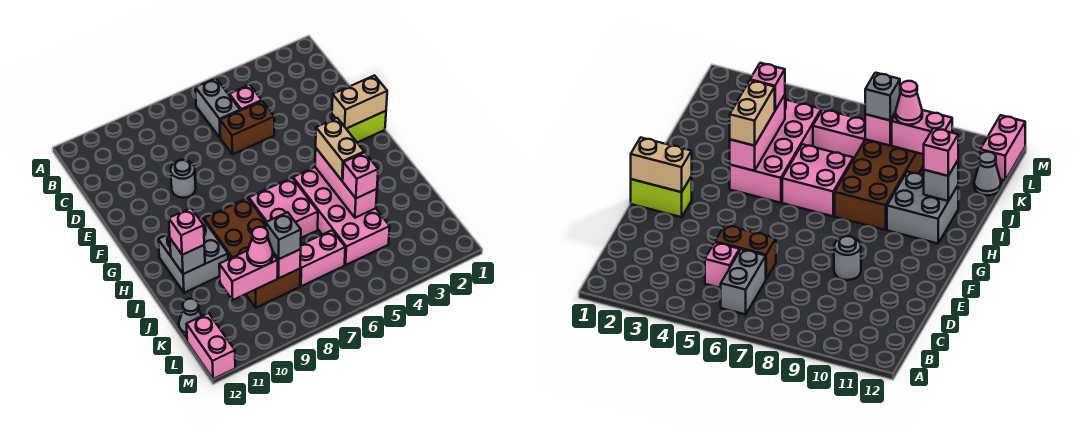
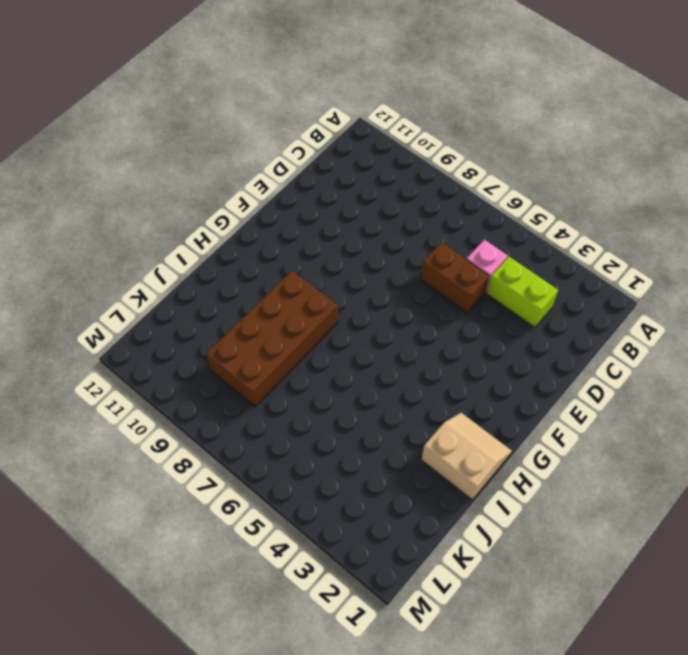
lime 1x2 brick [487,257,558,327] -> lime 1x2 brick moved to [332,111,386,142]
tan 2x2 slope [421,413,512,500] -> none
none -> grey 1x2 brick [195,78,240,138]
none -> grey 1x1 round brick [171,160,196,198]
none -> pink 2x4 brick [293,167,390,265]

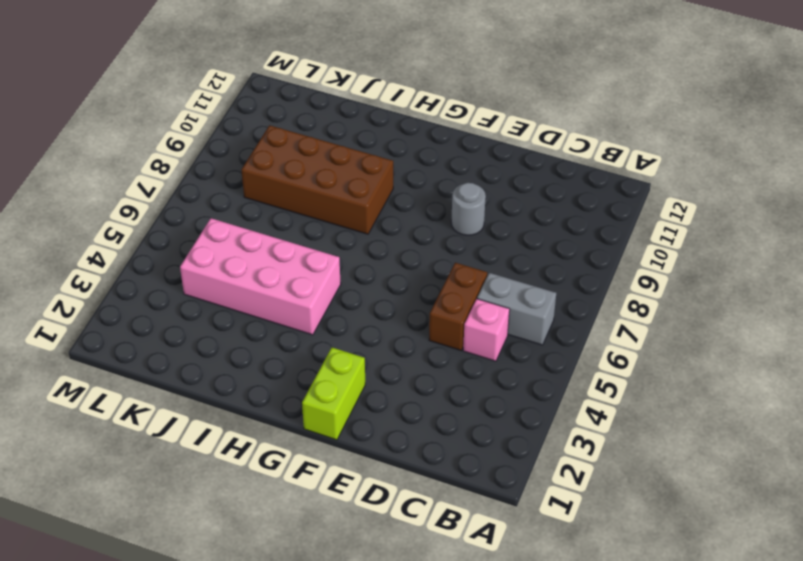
none -> pink 2x2 brick [249,178,318,238]
none -> grey 2x2 brick [158,219,228,293]
none -> pink 1x2 brick [300,230,345,286]

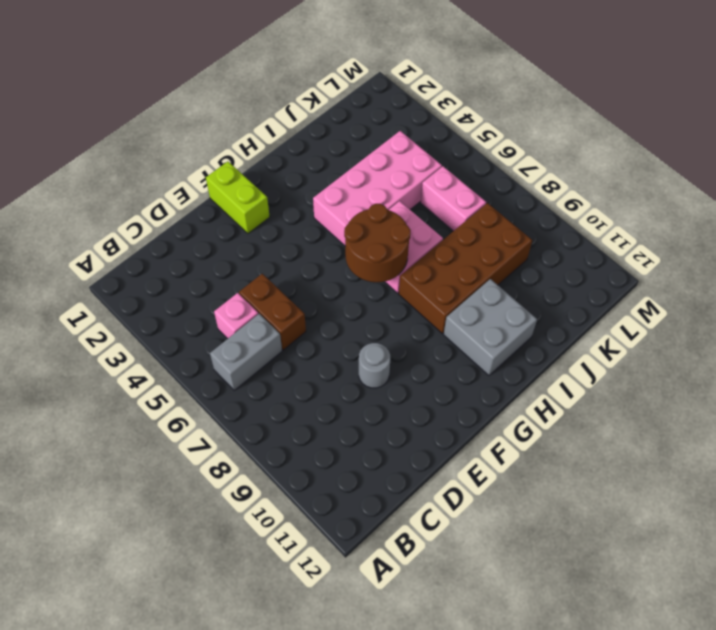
brown 2x2 round brick [344,204,411,282] -> none
none -> grey 1x1 cone [179,299,201,336]
none -> pink 1x2 brick [186,313,235,379]
none -> tan 1x2 brick [332,75,387,129]

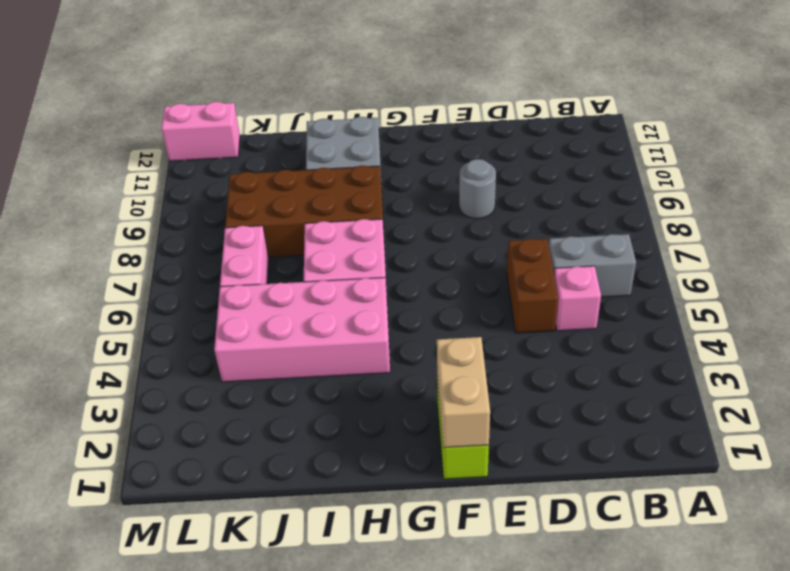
none -> grey 1x1 cone [179,299,201,336]
none -> pink 1x3 brick [315,148,377,218]
none -> grey 1x1 brick [170,239,205,274]

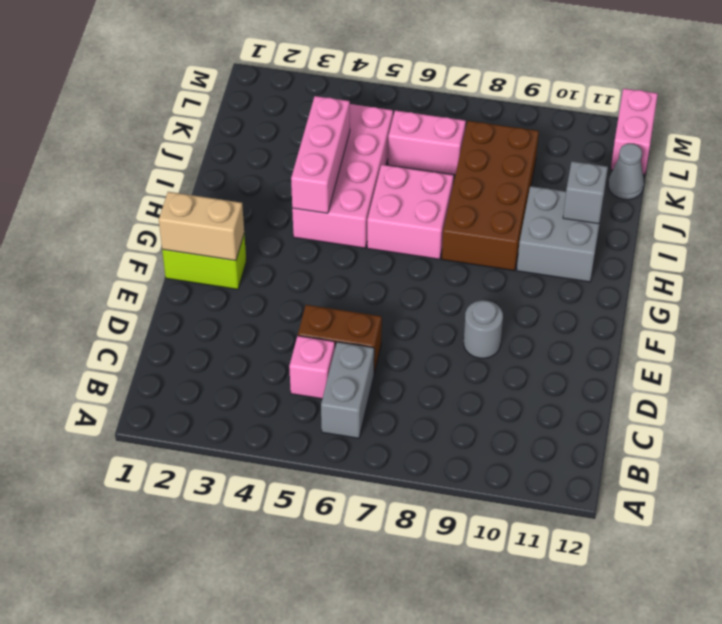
none -> pink 1x1 brick [273,249,301,278]
none -> pink 1x2 brick [219,251,278,300]
none -> tan 1x2 brick [316,118,364,181]

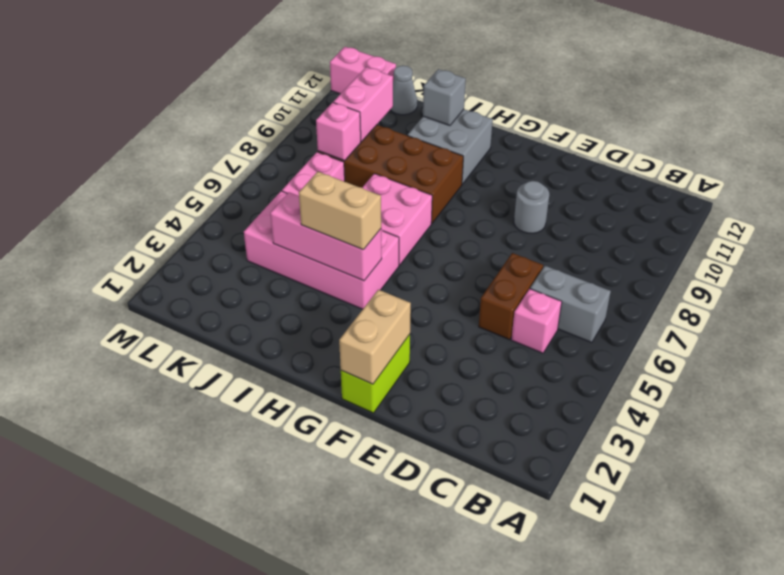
none -> pink 1x1 brick [169,208,204,255]
none -> pink 1x1 brick [343,152,378,198]
none -> grey 1x1 brick [266,212,301,259]

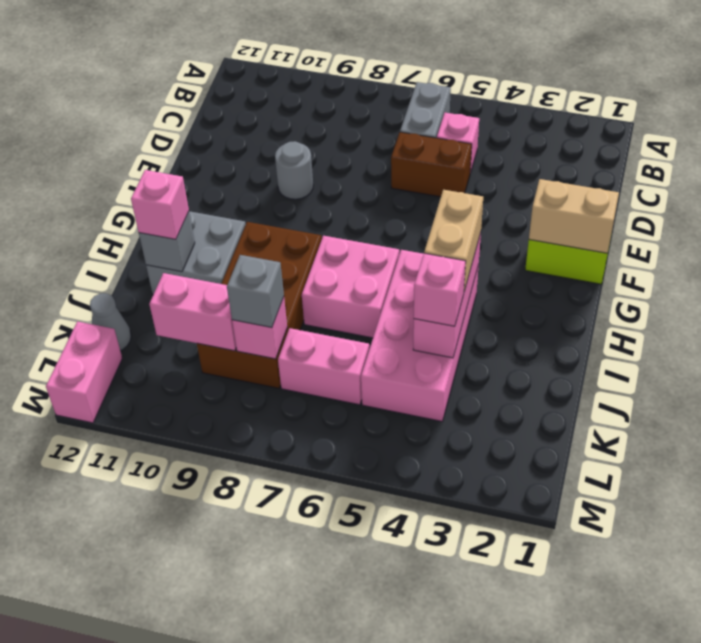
none -> pink 1x1 cone [247,227,273,266]

